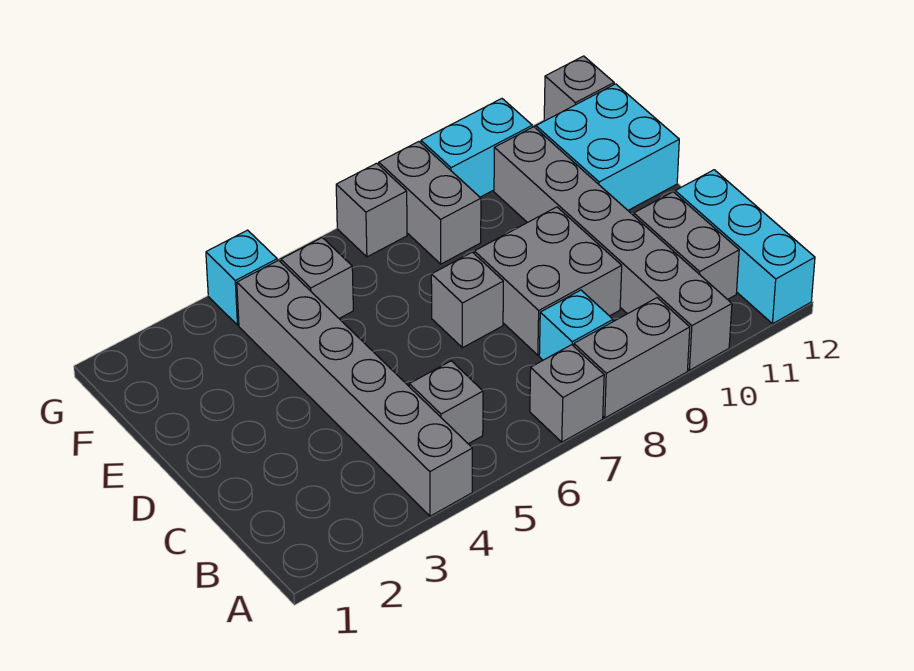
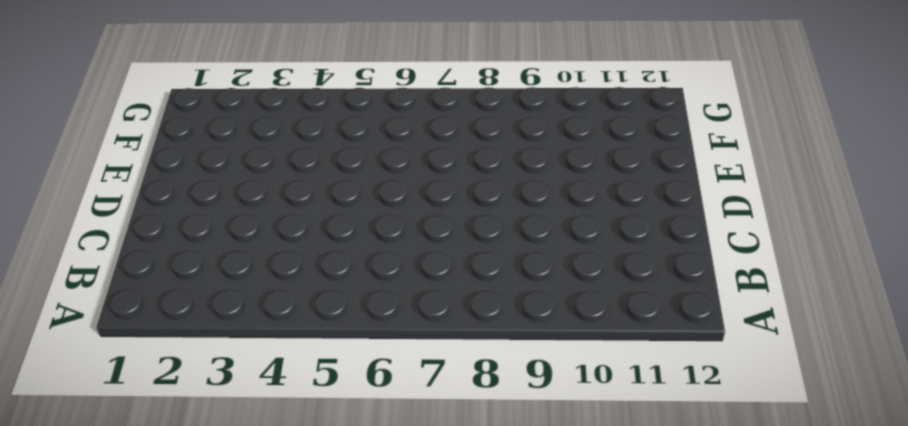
none -> grey 1x6 brick [237,260,472,516]
none -> grey 1x1 brick [530,345,604,442]
none -> grey 1x2 brick [574,298,690,418]

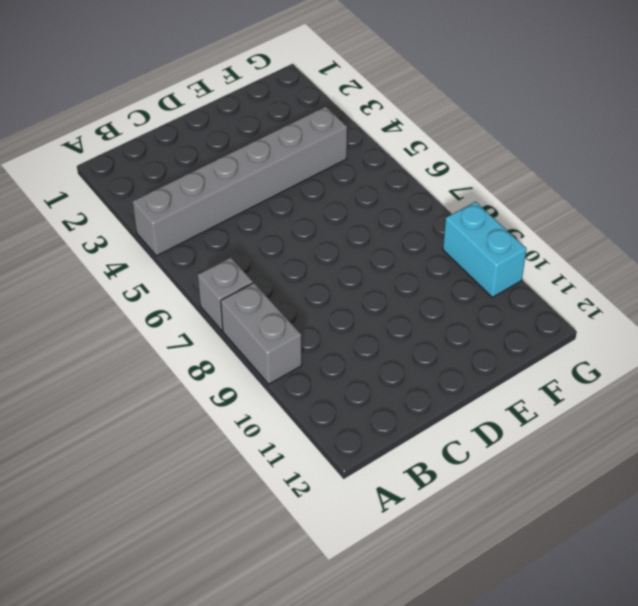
none -> grey 1x6 brick [494,127,732,370]
none -> cyan 1x3 brick [675,170,815,324]
none -> grey 1x1 brick [409,361,483,444]

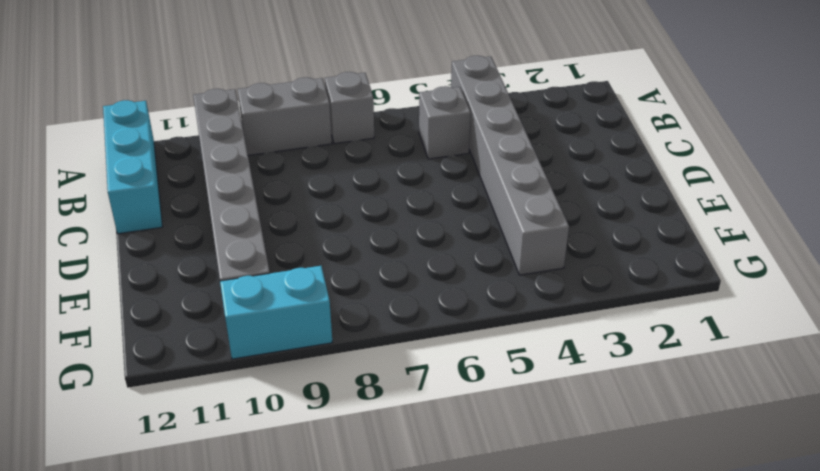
none -> cyan 1x1 brick [539,290,613,360]
none -> grey 1x2 brick [634,192,739,299]
none -> grey 2x2 brick [474,207,622,355]

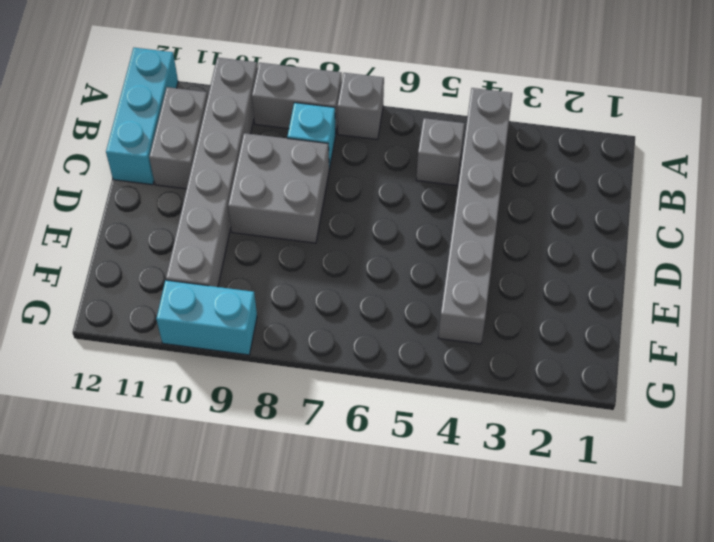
none -> grey 1x1 brick [431,252,503,348]
none -> cyan 2x2 brick [536,84,679,210]
none -> grey 1x1 brick [281,238,353,318]

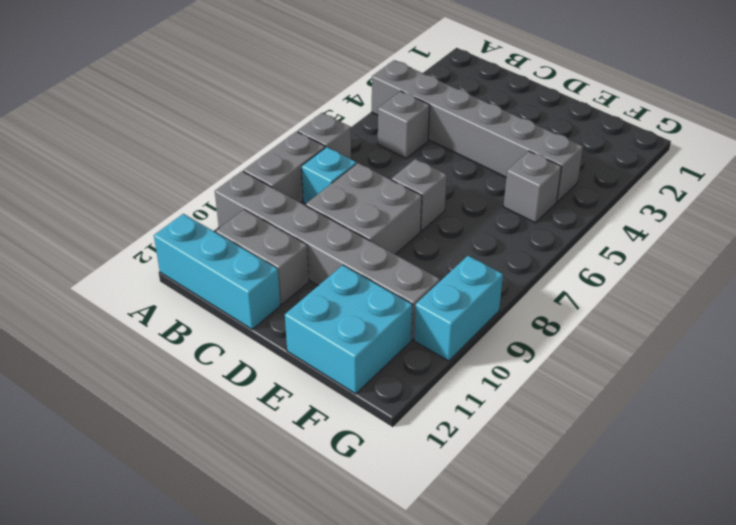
none -> grey 1x2 brick [379,142,481,264]
none -> cyan 1x1 brick [206,230,277,325]
none -> grey 1x1 brick [336,163,407,257]

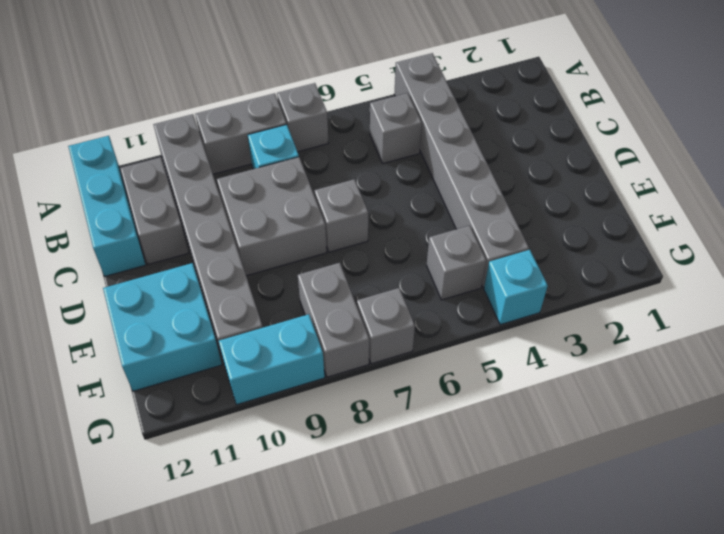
none -> grey 1x1 brick [544,56,614,121]

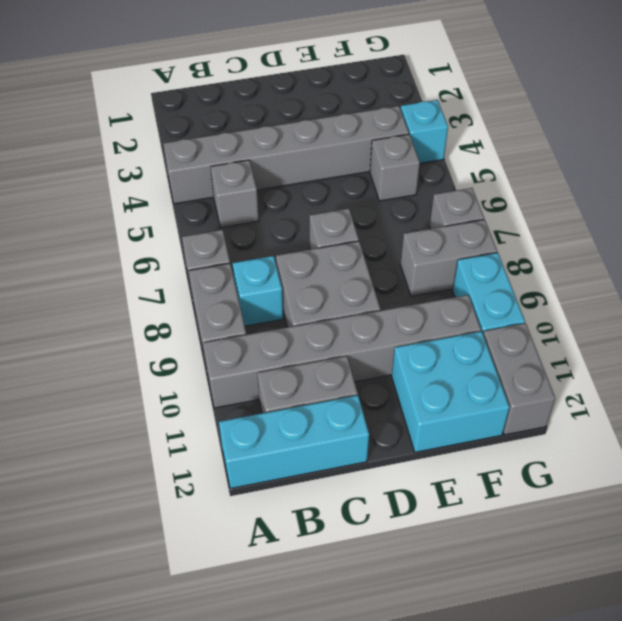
grey 1x2 brick [483,323,555,435] -> grey 1x1 brick [544,56,614,121]

